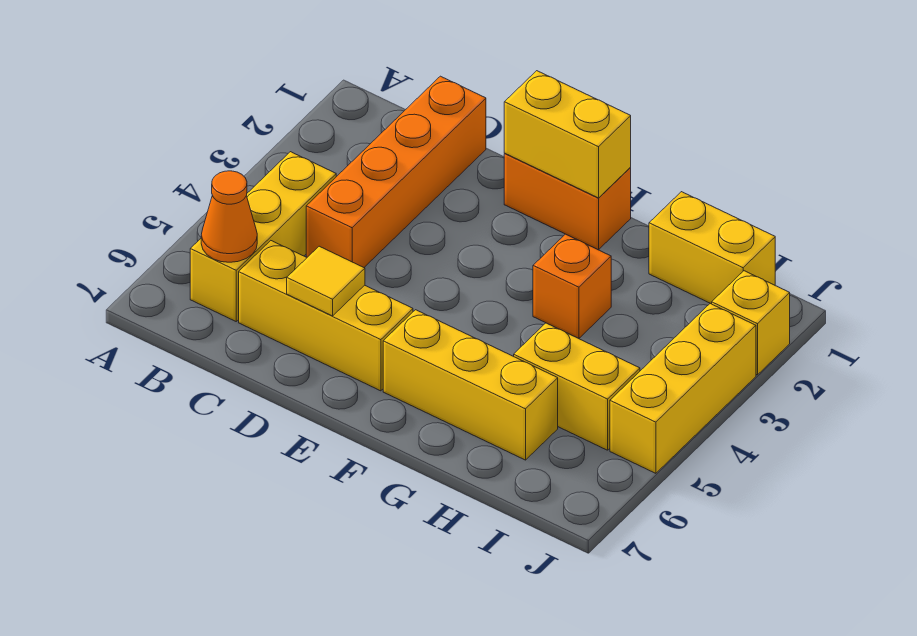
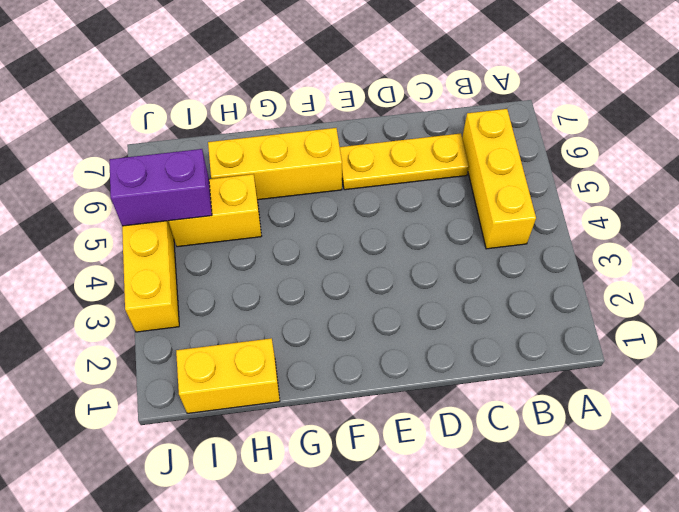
yellow 1x3 plate [340,133,469,190] -> yellow 1x3 brick [239,241,413,391]
purple 1x2 brick [109,149,212,226] -> none
none -> orange 1x4 brick [306,76,486,267]
none -> orange 1x2 brick [504,154,631,250]
none -> orange 1x1 brick [533,234,611,339]

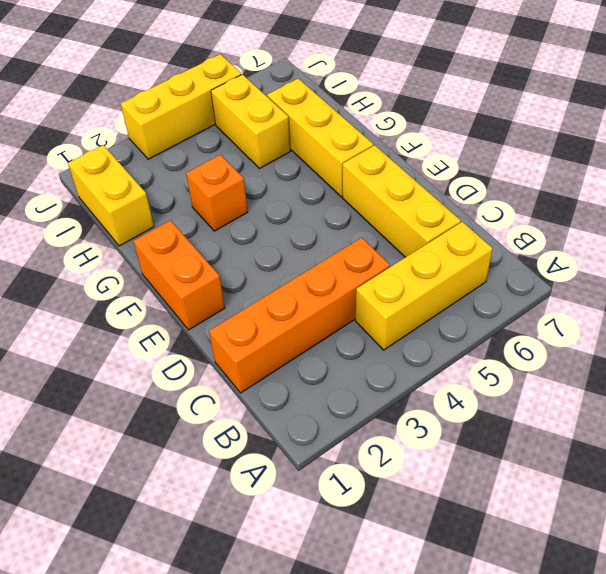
none -> yellow 1x1 brick [712,271,790,375]
none -> orange 1x1 cone [201,171,257,262]
none -> yellow 1x1 tile [287,246,365,316]

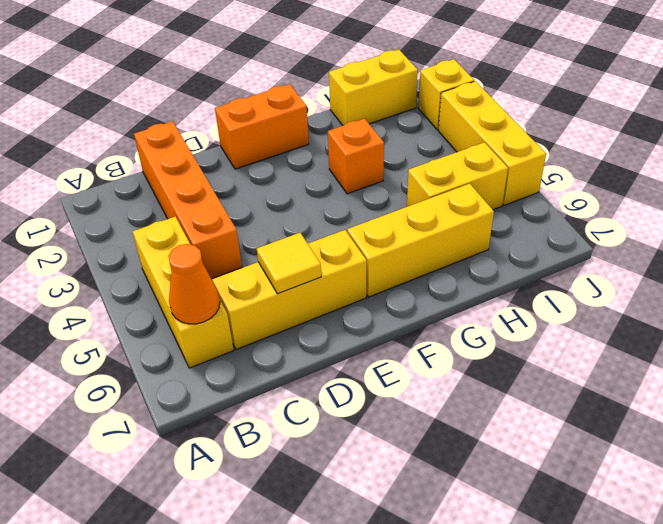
none -> yellow 1x2 brick [504,71,631,198]

